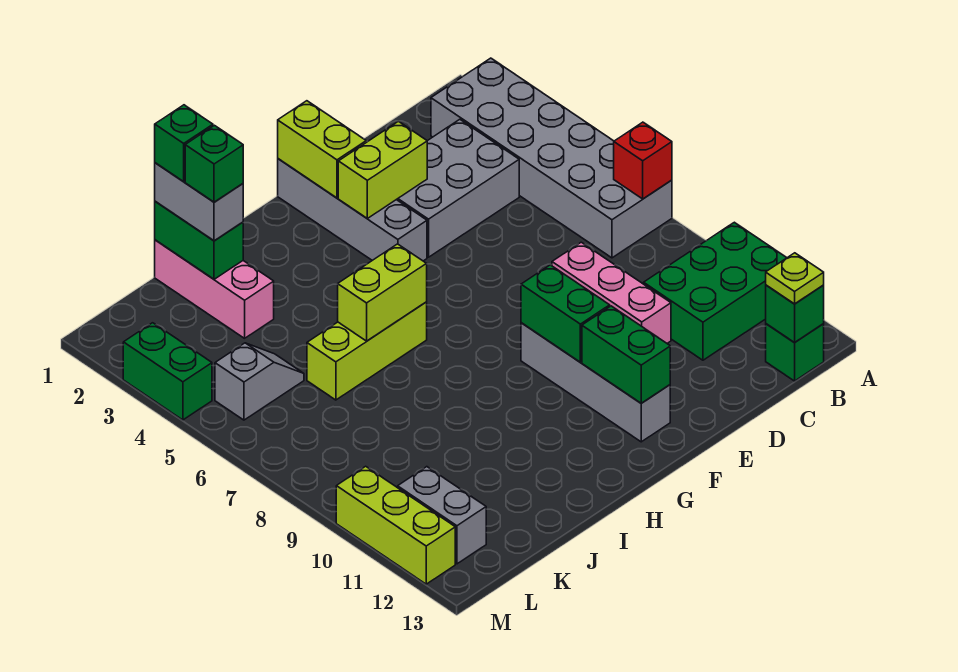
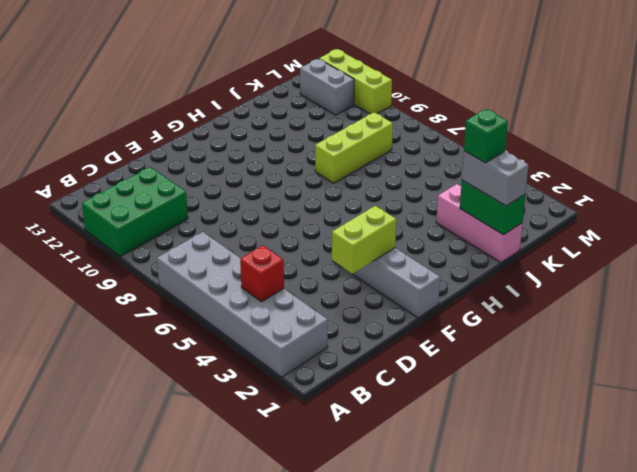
red 1x1 brick [240,246,284,302] -> red 1x1 brick moved to [614,122,672,199]
lime 1x3 brick [315,112,393,183] -> lime 1x3 brick moved to [307,302,427,400]
none -> green 1x1 brick [766,324,824,381]
none -> grey 2x3 brick [397,119,519,257]
none -> pink 1x3 brick [552,242,671,343]

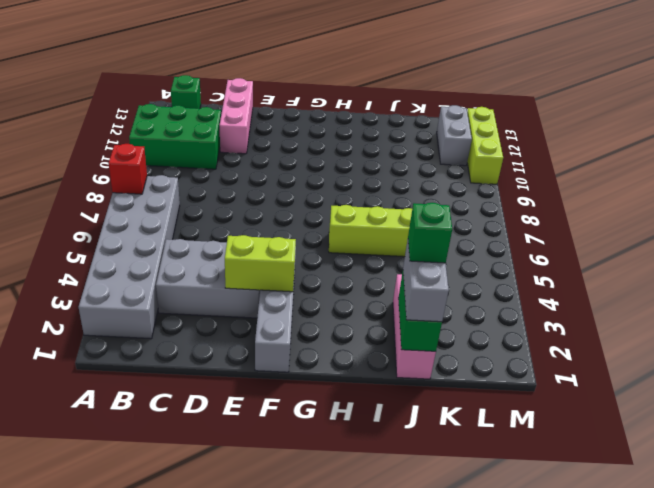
pink 1x3 brick [219,78,253,154] -> pink 1x3 brick moved to [552,242,671,343]
none -> grey 1x4 brick [521,323,670,442]
none -> grey 1x2 slope [215,343,304,420]
none -> green 1x2 brick [123,323,212,420]

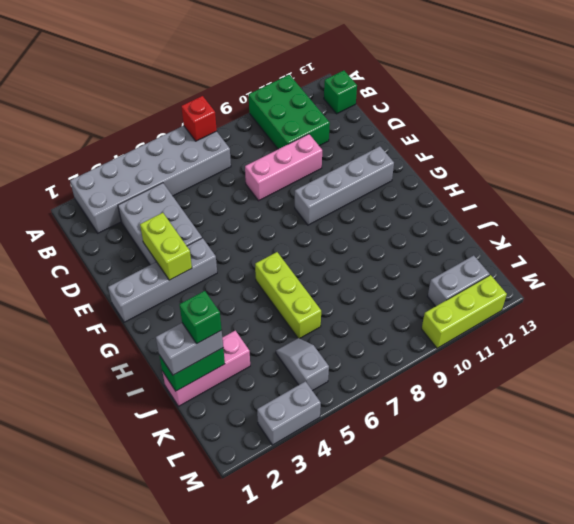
grey 1x2 brick [257,381,321,445] -> green 1x2 brick [123,323,212,420]
none -> green 1x1 brick [766,285,824,342]
none -> lime 1x2 brick [278,101,366,198]
none -> green 1x2 brick [521,265,610,362]

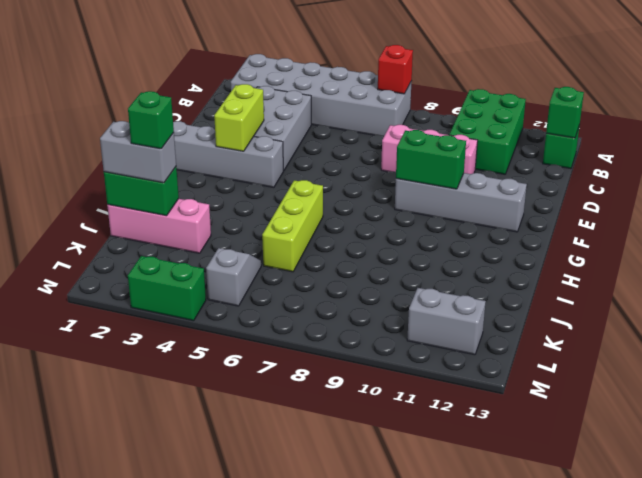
none -> lime 1x3 brick [336,466,455,584]
none -> lime 1x2 brick [278,101,366,198]
none -> green 1x2 brick [582,306,670,403]

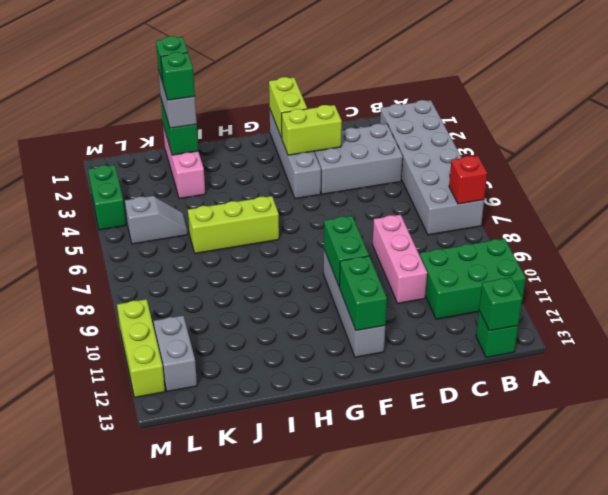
none -> lime 1x2 brick [338,244,427,341]
none -> lime 1x1 plate [766,253,824,304]

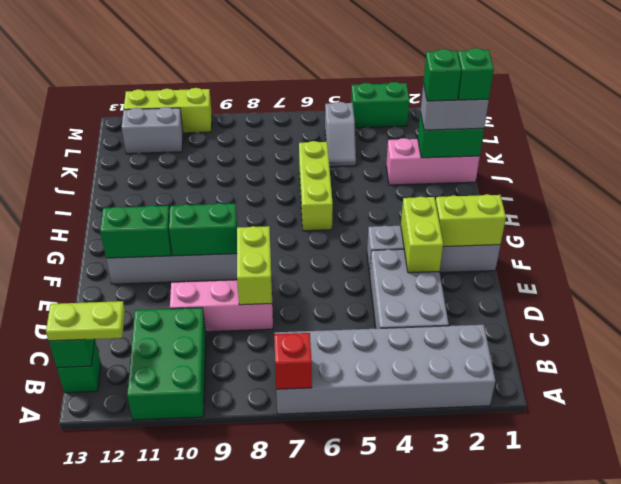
lime 1x2 plate [46,301,125,341] -> lime 1x1 plate [766,253,824,304]
lime 1x2 brick [237,226,272,305] -> lime 1x2 brick moved to [338,244,427,341]

